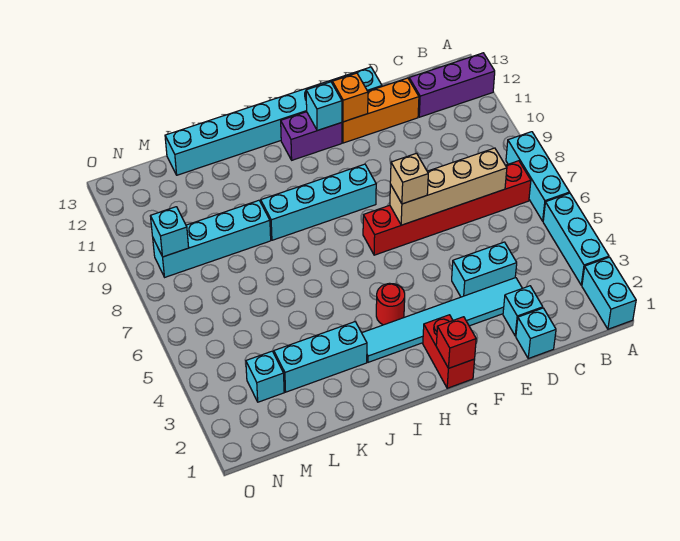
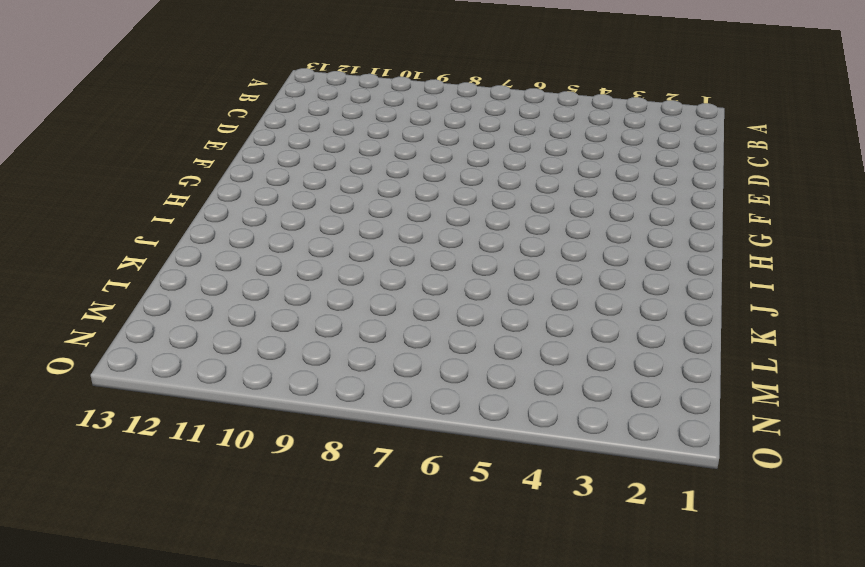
none -> cyan 1x2 brick [582,257,636,329]
none -> cyan 1x3 brick [543,193,609,285]
none -> cyan 1x3 brick [506,132,569,221]

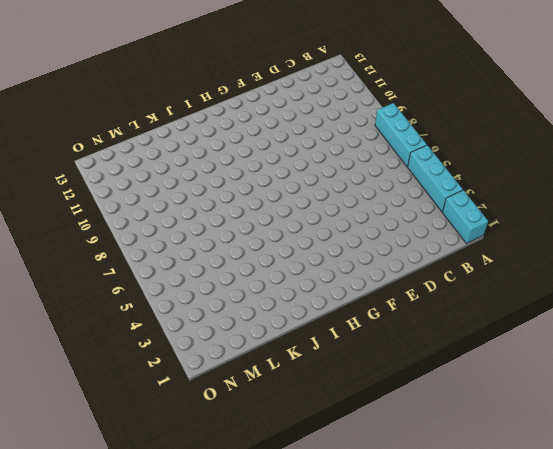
none -> purple 1x3 brick [409,53,495,117]
none -> red 1x6 brick [363,161,531,255]
none -> cyan 1x1 brick [516,308,556,358]

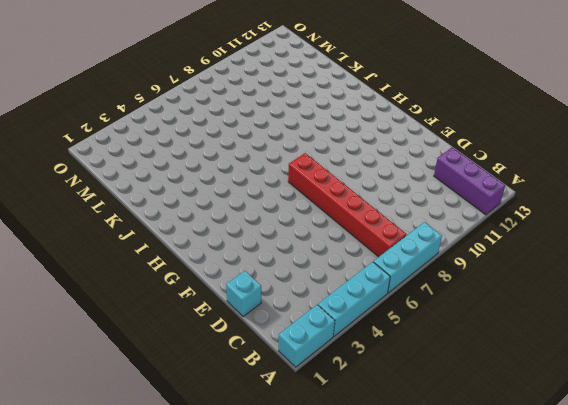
none -> cyan 1x1 brick [503,286,543,336]
none -> cyan 1x6 tile [362,278,522,362]
none -> cyan 1x2 brick [452,242,517,297]

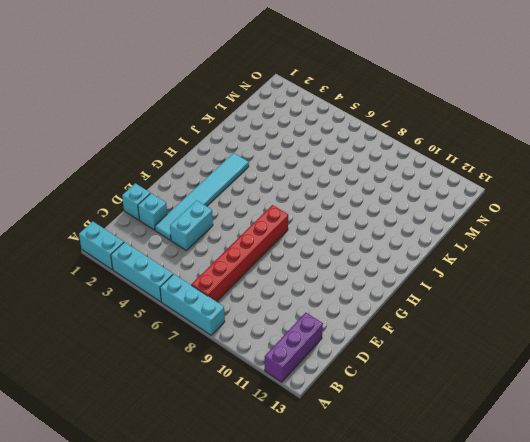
none -> orange 1x3 brick [342,78,419,143]
none -> cyan 1x8 brick [165,67,382,175]
none -> red 1x2 brick [423,315,475,388]

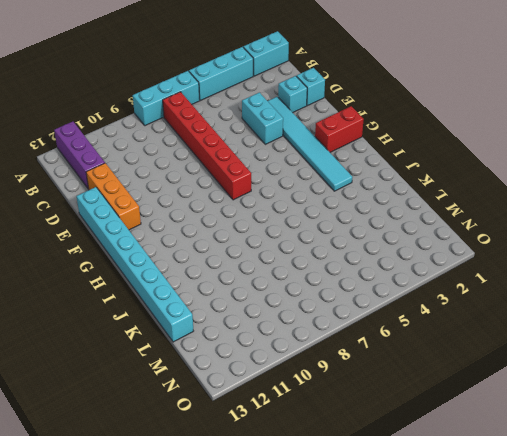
none -> cyan 1x4 brick [261,164,376,240]
none -> purple 1x2 brick [281,112,342,160]
none -> red 1x1 round brick [376,283,405,325]

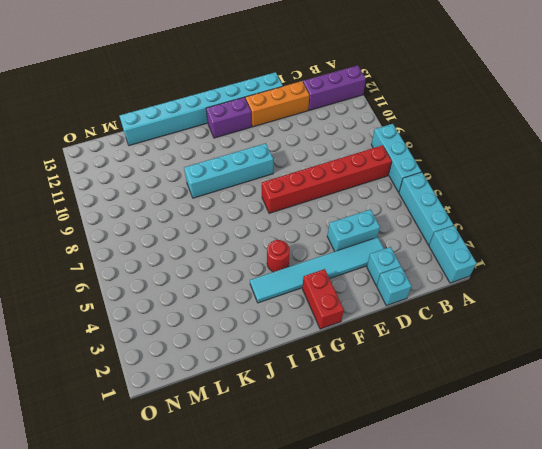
none -> cyan 1x3 brick [274,322,367,392]
none -> cyan 1x4 brick [153,200,271,277]
none -> cyan 1x1 brick [246,351,284,402]

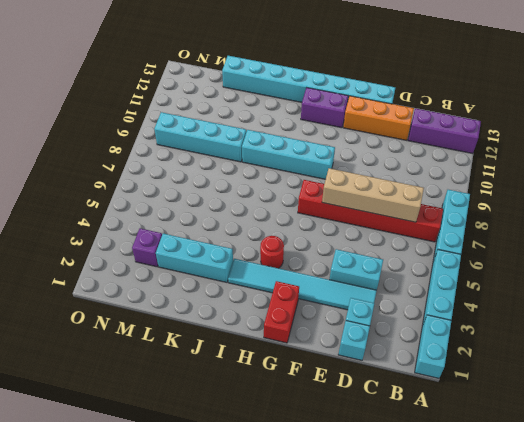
purple 1x1 brick [132,228,162,267] -> cyan 1x1 brick [246,351,284,402]
none -> orange 1x1 brick [332,73,368,122]
none -> red 1x1 brick [436,317,476,368]
none -> cyan 1x1 brick [306,82,342,131]

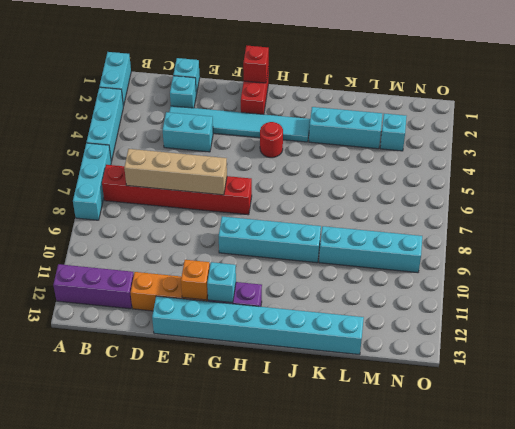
none -> cyan 1x1 brick [150,207,189,257]
none -> tan 1x1 brick [390,153,428,204]

